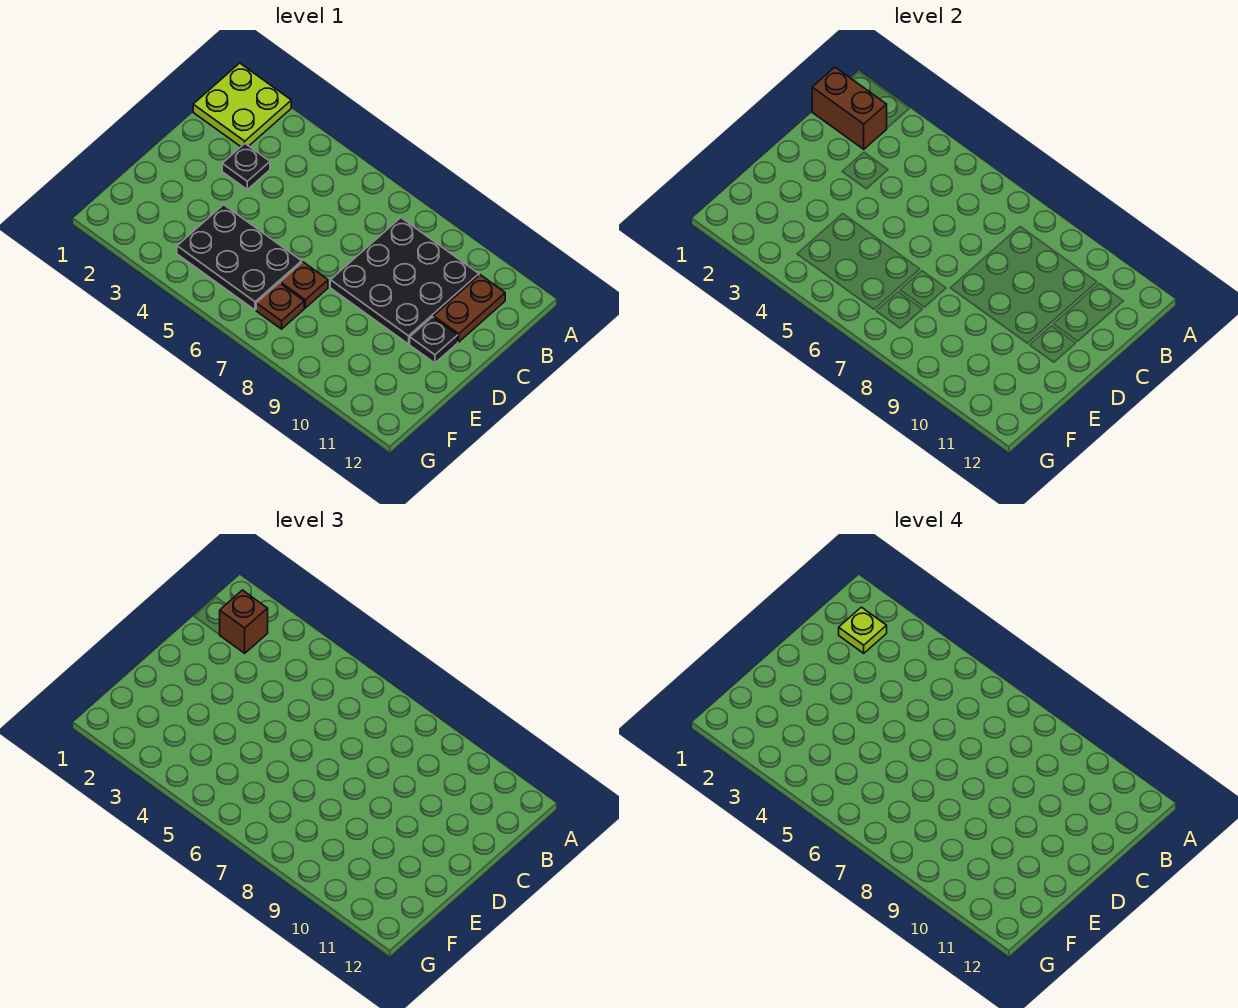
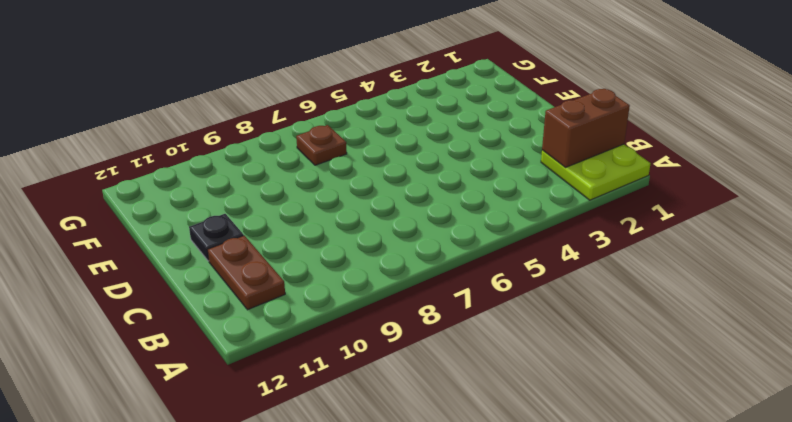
none -> black 3x3 plate [330,218,479,344]
none -> black 1x1 plate [222,144,270,189]

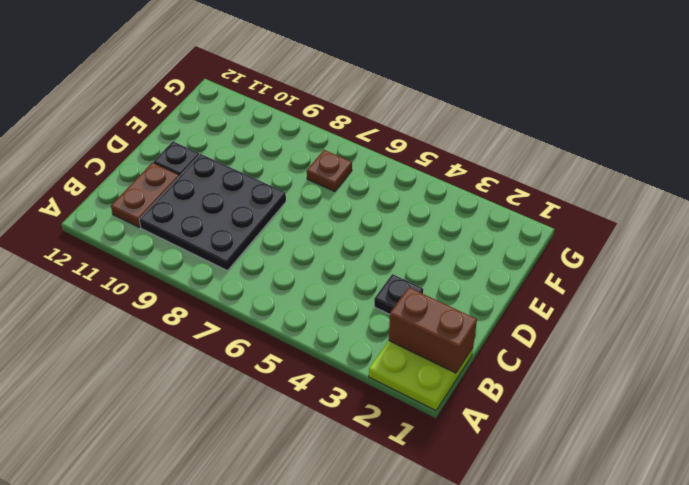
none -> black 2x3 plate [177,205,302,310]
none -> brown 1x1 plate [280,262,328,308]

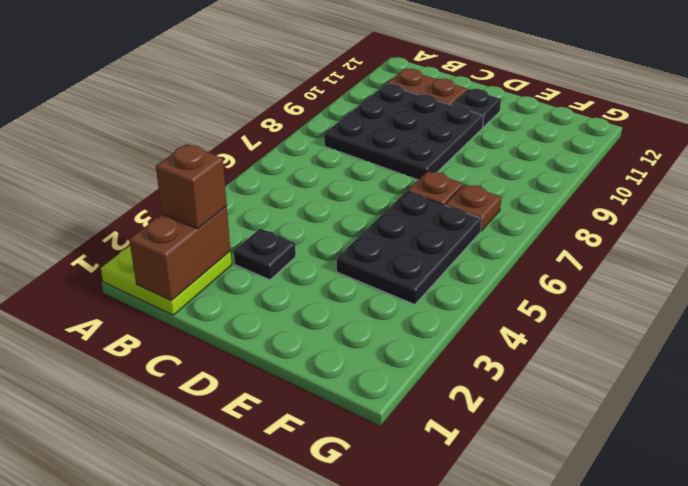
none -> lime 1x1 plate [839,607,887,653]

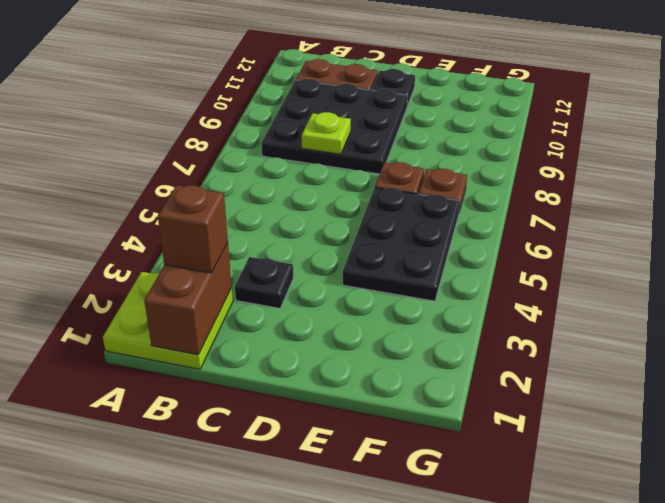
lime 1x1 plate [302,112,351,154] -> lime 1x1 plate moved to [839,607,887,653]

